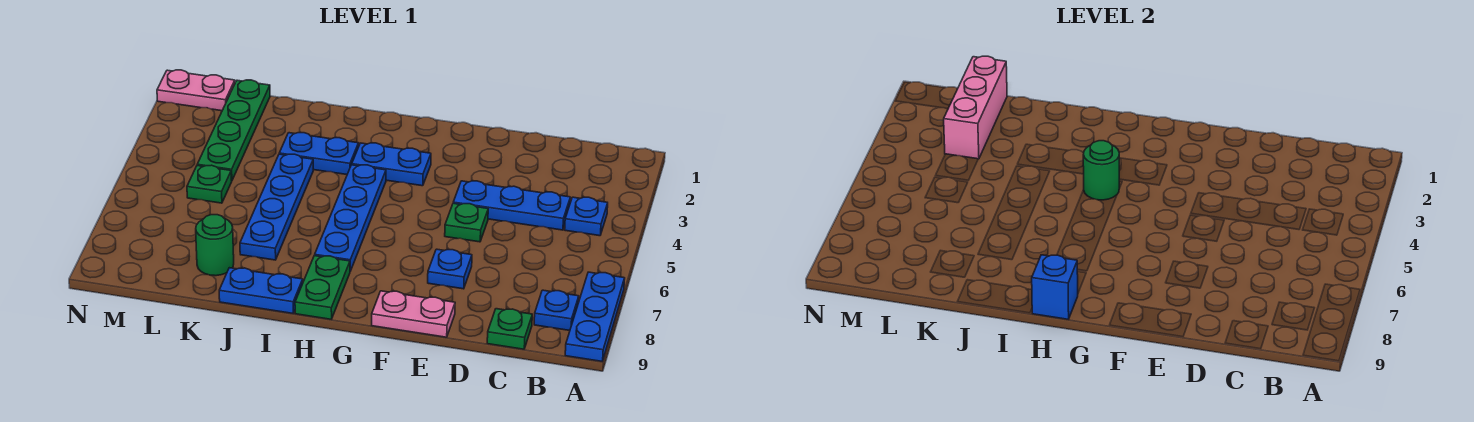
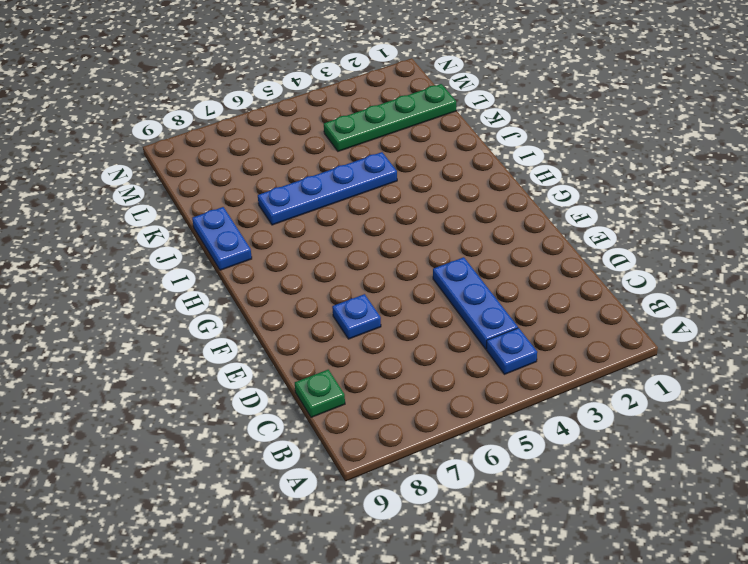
none -> blue 1x3 plate [565,272,625,361]
none -> blue 1x1 plate [534,290,579,331]
none -> green 1x1 plate [445,203,488,242]

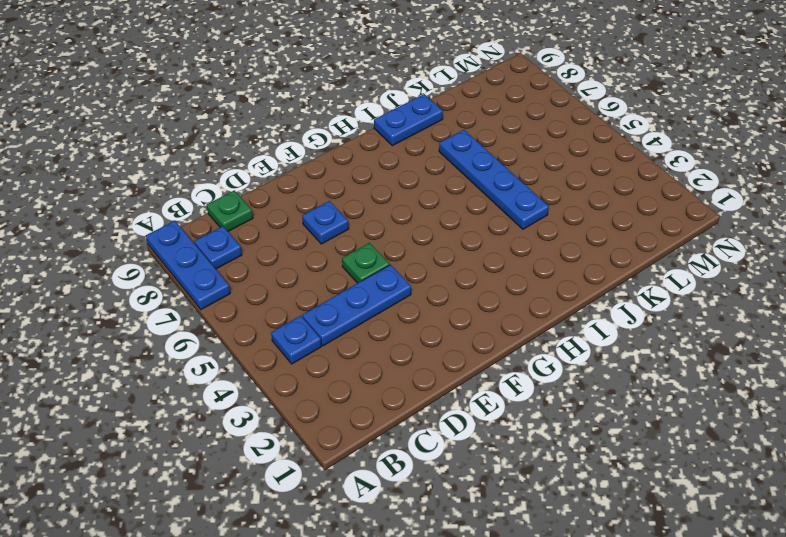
none -> pink 1x2 plate [372,291,455,337]
none -> blue 1x2 plate [352,143,431,186]
none -> blue 1x4 plate [315,165,386,271]

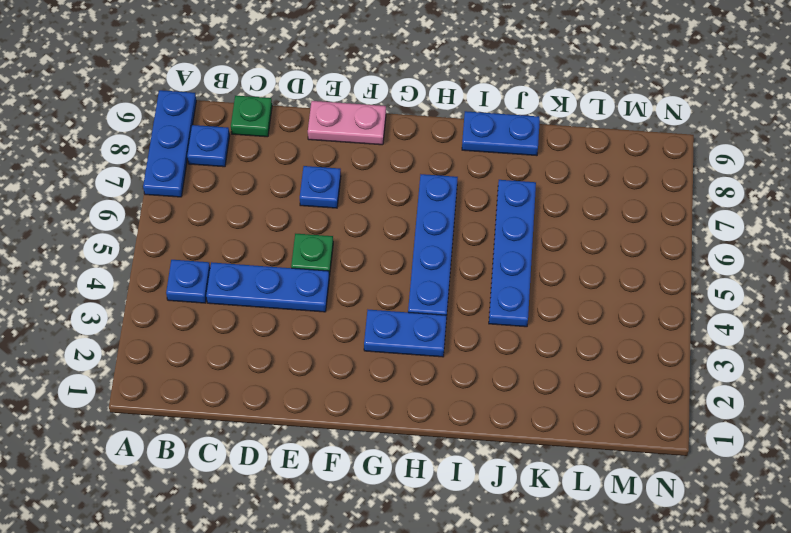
none -> green 1x2 plate [295,256,350,319]
none -> blue 1x2 plate [279,133,359,175]
none -> green 1x1 round brick [196,215,234,276]

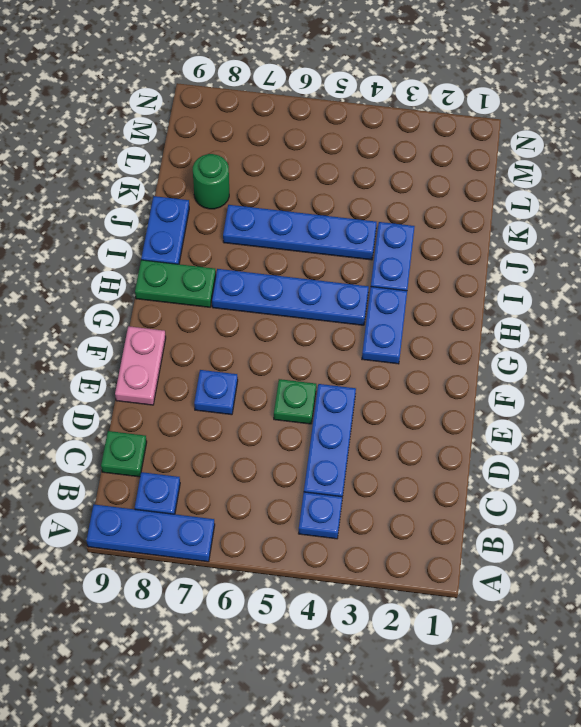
none -> green 1x4 plate [197,80,270,180]
none -> green 1x1 plate [187,165,232,203]
none -> pink 1x2 plate [157,70,235,111]

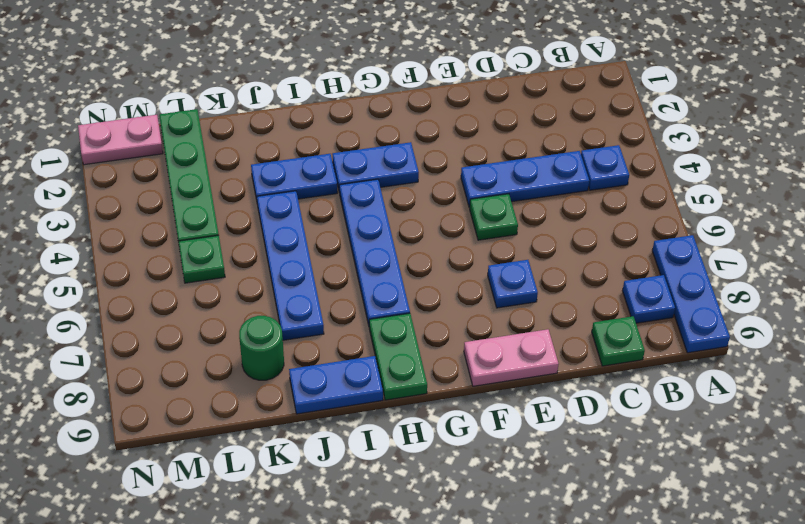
none -> green 1x1 round brick [1083,141,1119,200]
none -> blue 1x1 brick [1032,255,1078,319]
none -> pink 1x3 brick [944,56,1007,159]

